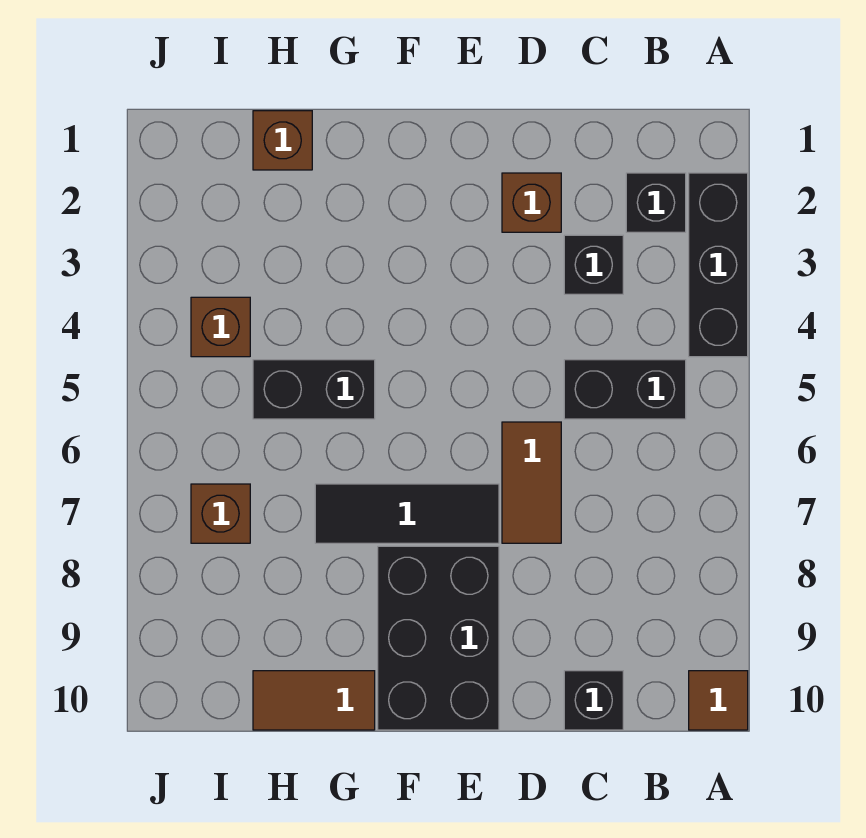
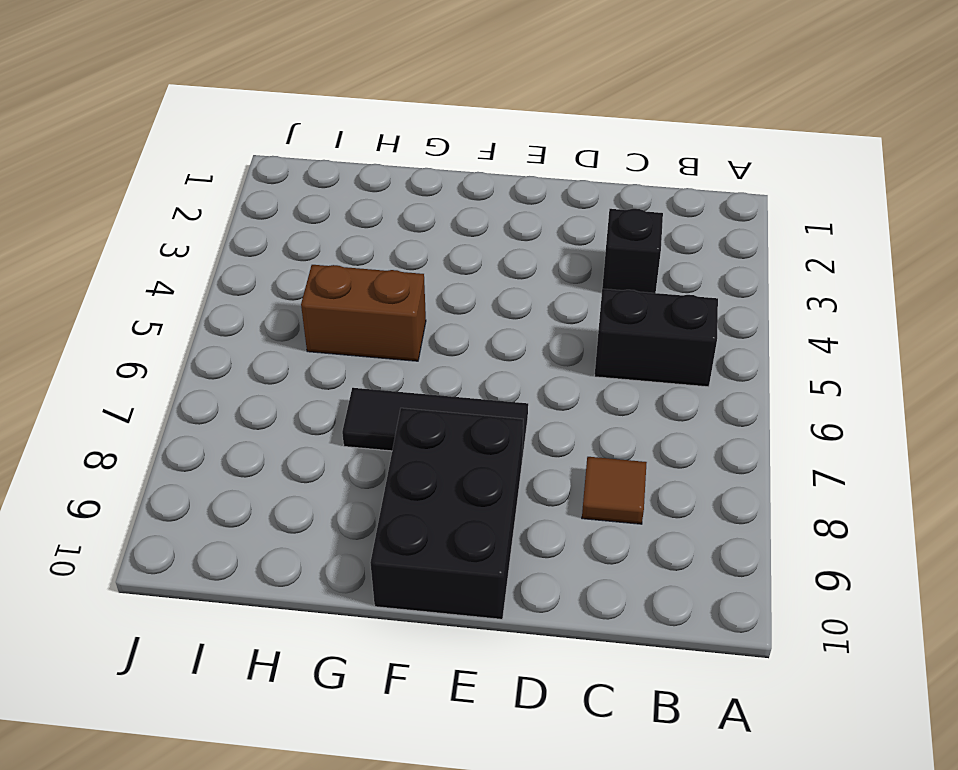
brown 1x1 tile [582,457,647,524] -> brown 1x1 tile moved to [689,671,748,730]
brown 1x2 brick [301,265,426,361] -> black 1x2 brick [253,360,375,419]
none -> black 1x3 brick [689,173,748,357]
none -> black 1x1 brick [626,173,686,232]
none -> black 1x1 brick [564,671,623,730]

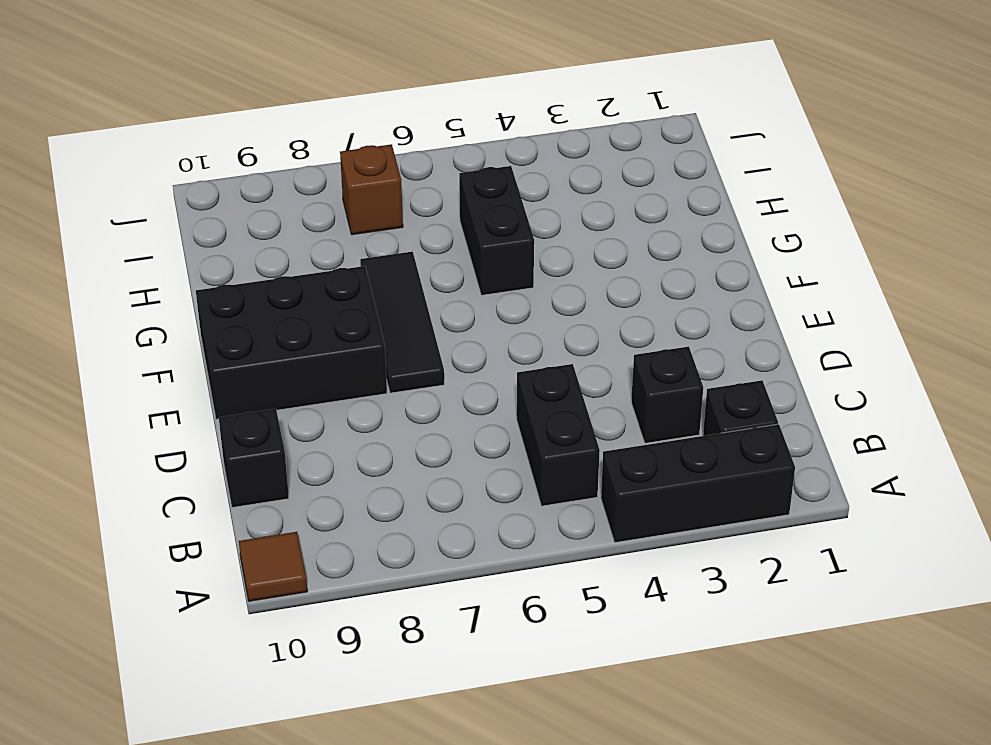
none -> brown 1x1 brick [502,173,561,232]
none -> brown 1x2 tile [502,422,561,543]
none -> brown 1x2 tile [253,671,375,730]

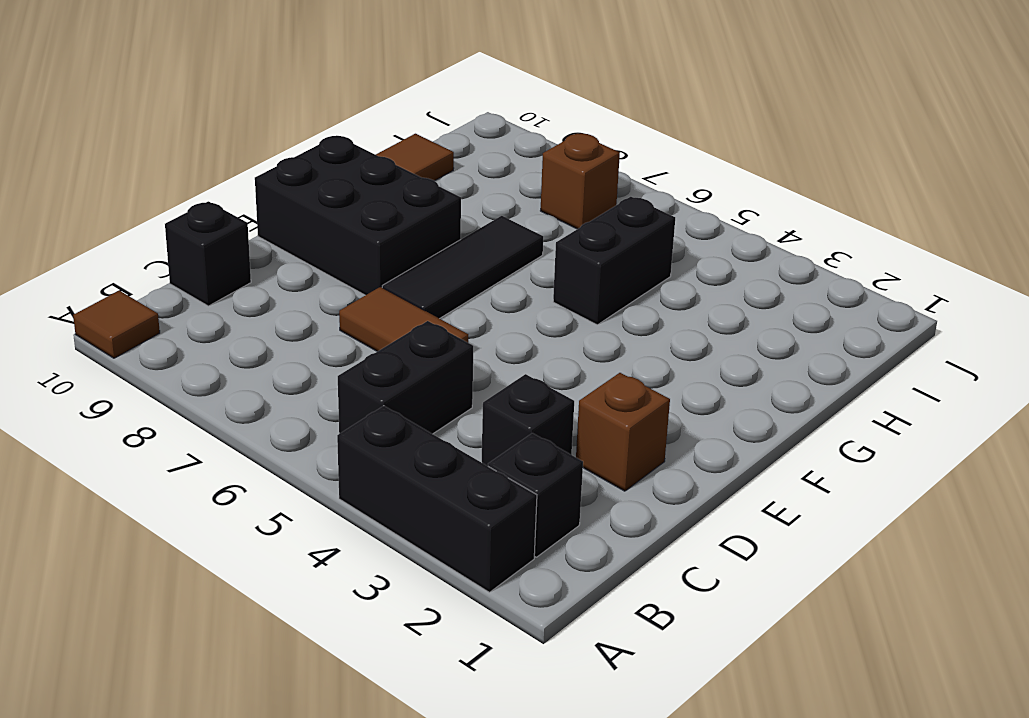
none -> brown 1x1 brick [253,111,312,170]
none -> brown 1x1 brick [191,297,250,357]

